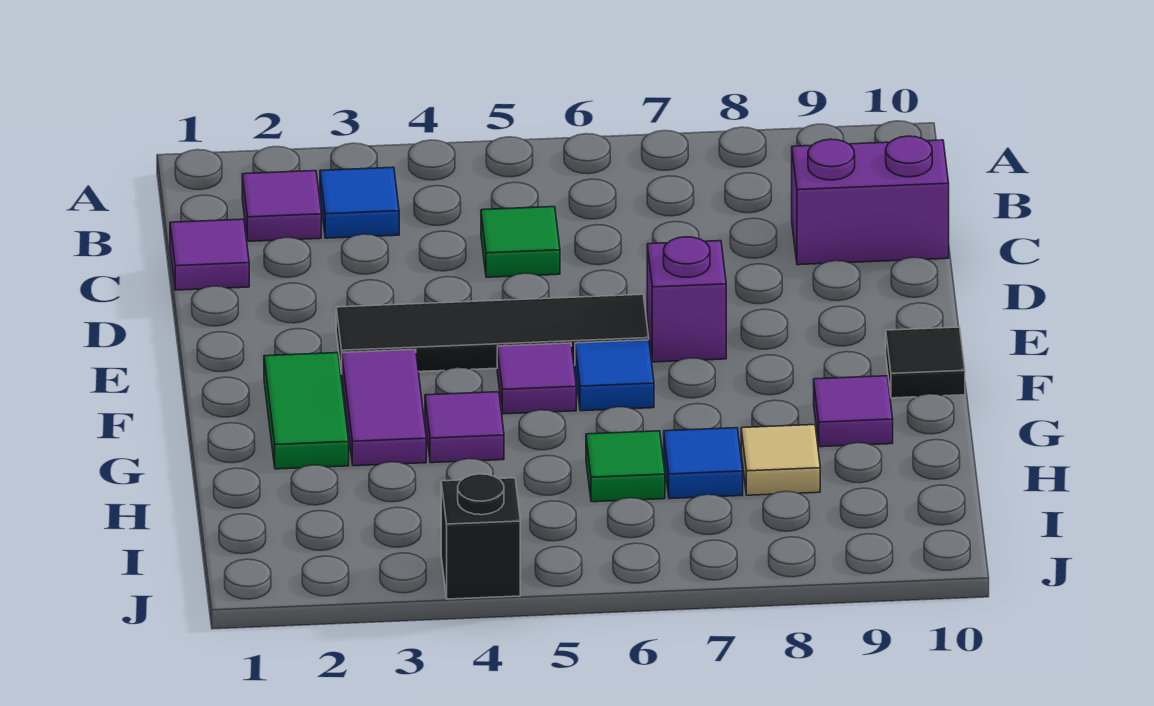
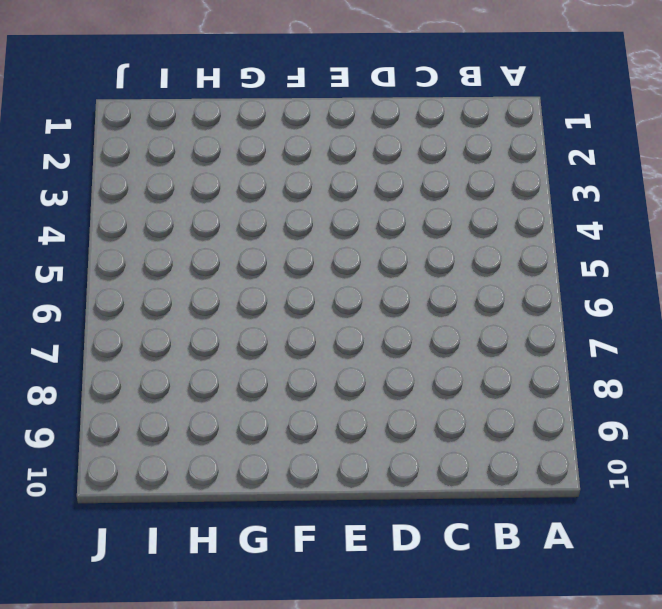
none -> purple 1x1 tile [242,171,321,241]
none -> blue 1x1 tile [320,167,399,238]
none -> purple 1x1 tile [170,219,249,290]

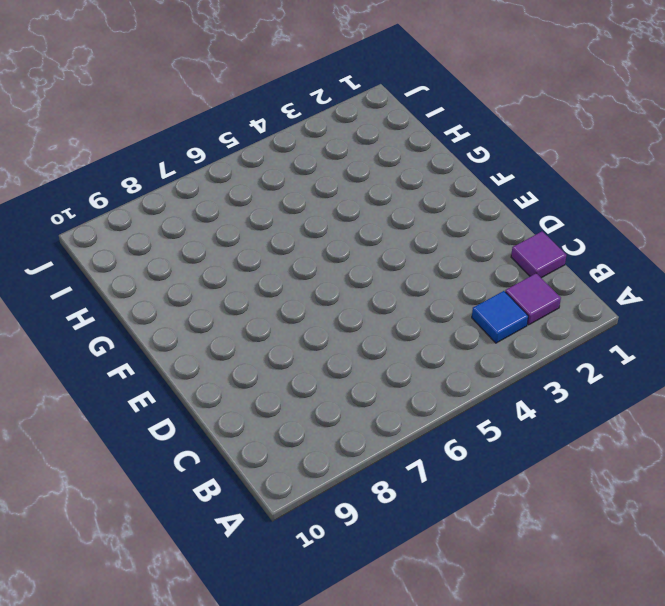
none -> green 1x1 tile [481,207,560,277]
none -> purple 1x2 brick [792,136,949,265]
none -> black 1x4 tile [336,294,649,374]

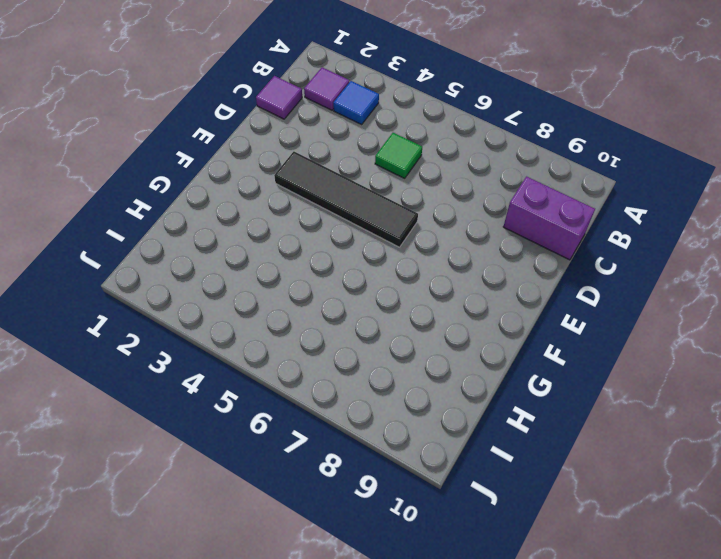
none -> purple 1x1 brick [647,237,726,362]
none -> green 1x2 tile [264,353,349,469]
none -> purple 1x2 tile [342,350,426,466]

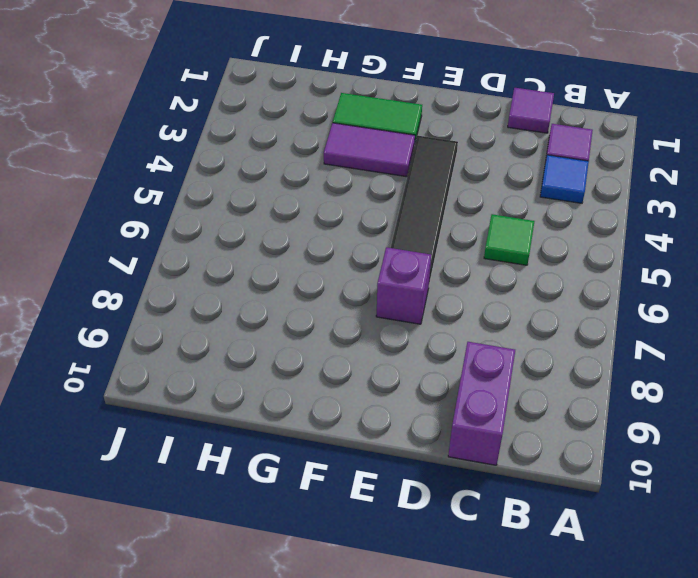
none -> purple 1x1 tile [497,343,576,414]
none -> blue 1x1 tile [575,340,654,411]
none -> black 1x1 tile [886,327,965,398]

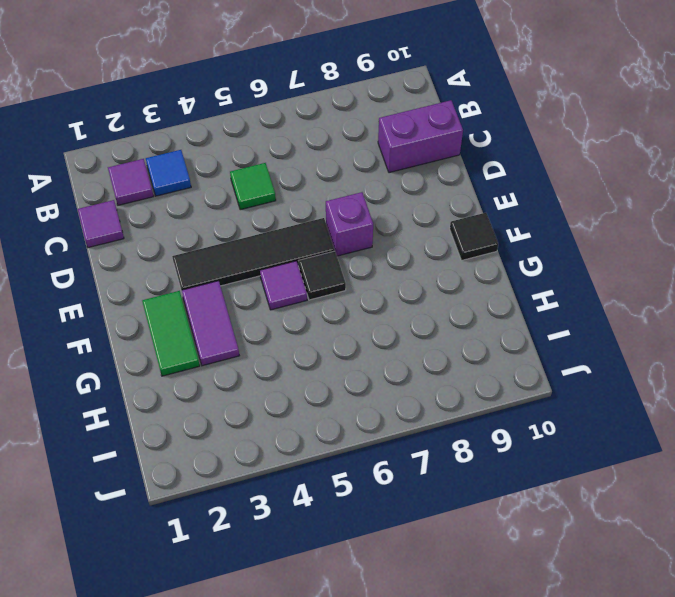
black 1x1 tile [299,251,346,300] -> blue 1x1 tile [575,340,654,411]
none -> purple 1x1 tile [425,392,504,463]
none -> purple 1x1 tile [814,376,893,447]
none -> green 1x1 tile [586,431,665,502]

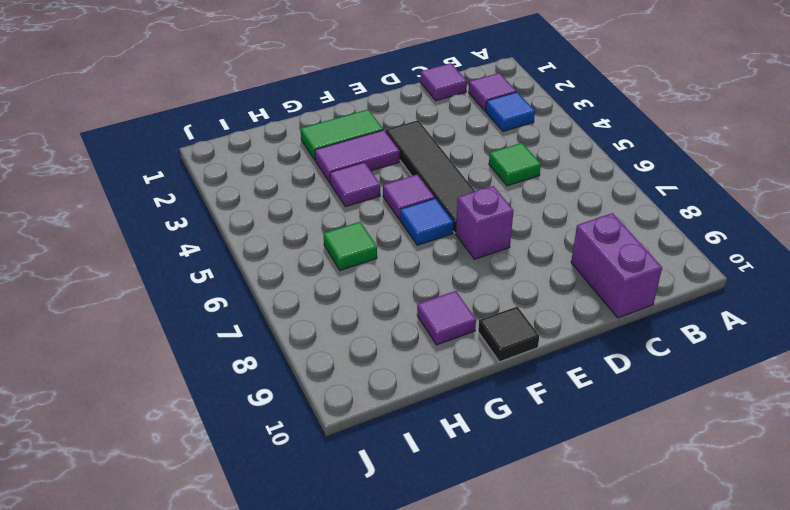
none -> blue 1x1 tile [664,428,743,499]
none -> tan 1x1 tile [741,425,820,495]
none -> black 1x1 brick [441,474,520,599]

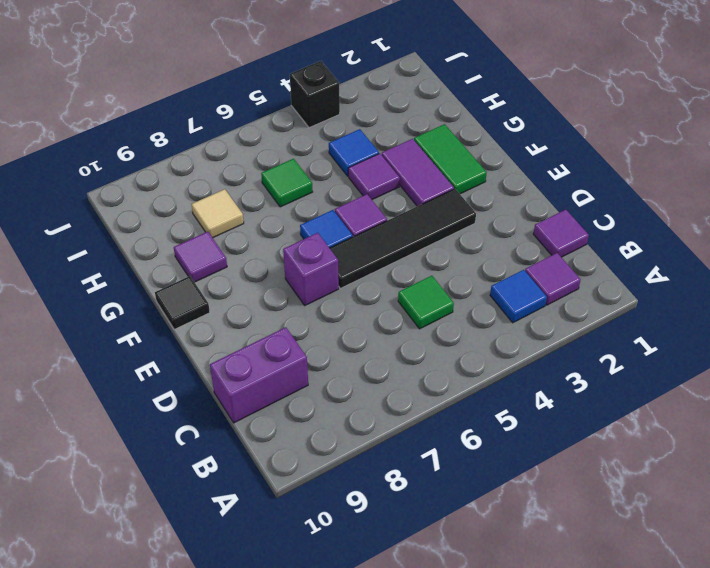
blue 1x1 tile [329,129,379,176] -> blue 1x1 tile moved to [664,428,743,499]

